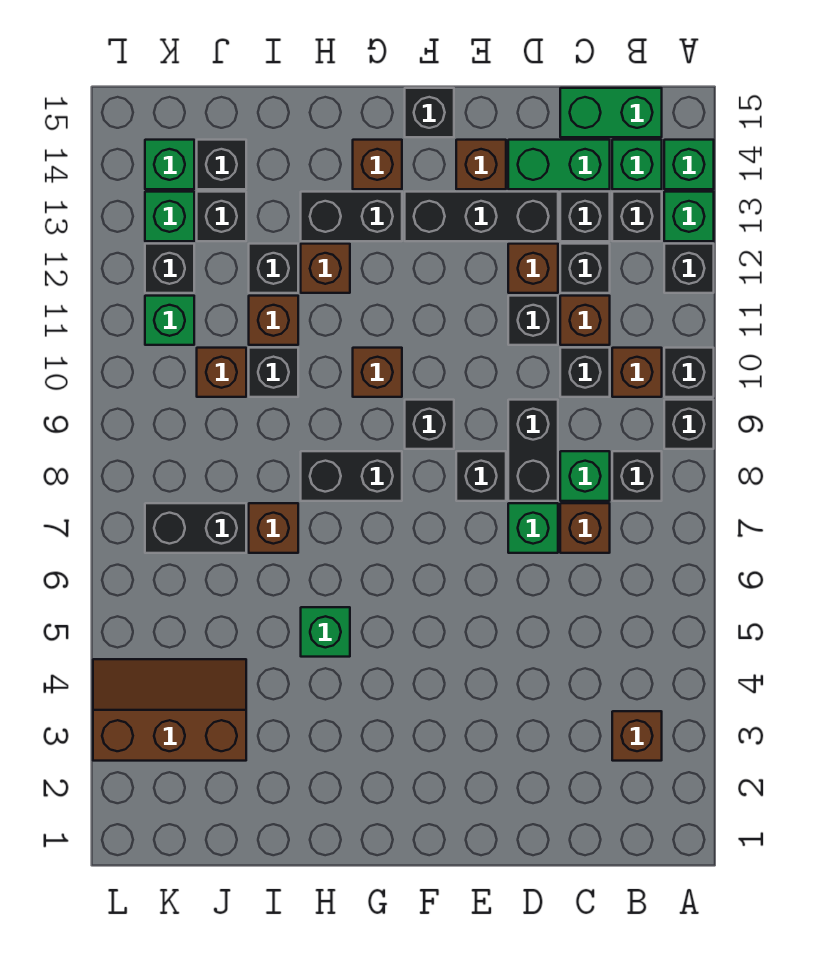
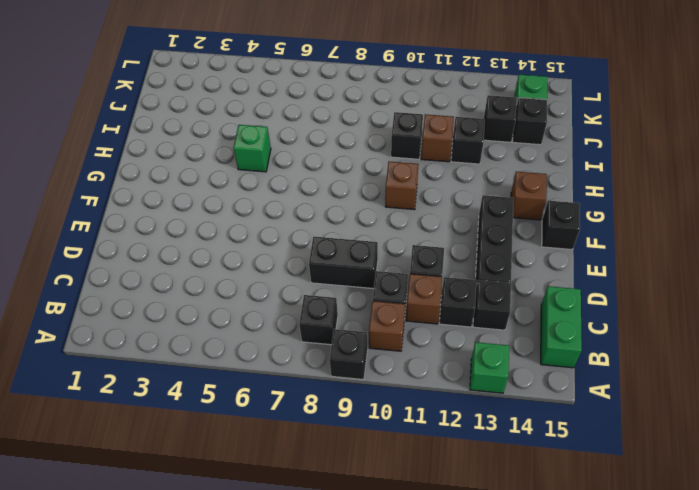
none -> black 1x1 brick [664,348,714,397]
none -> black 1x1 brick [664,244,714,293]
none -> green 1x1 brick [664,140,714,189]
none -> brown 1x1 brick [612,711,662,761]

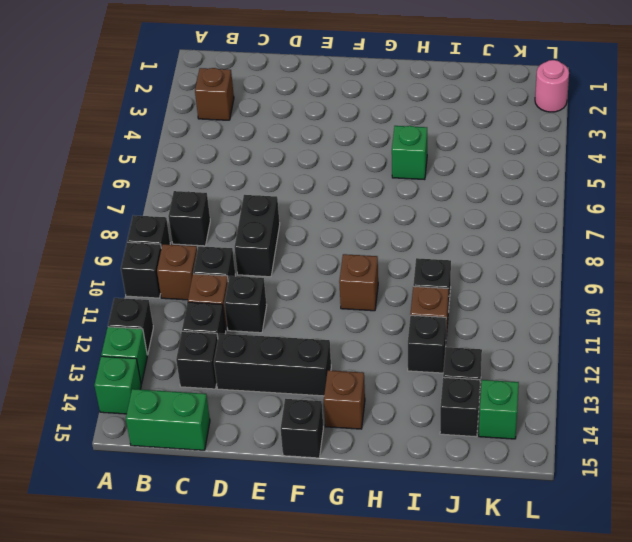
pink 1x1 round brick [535,60,569,112] -> none
none -> black 1x1 brick [612,192,662,241]
none -> green 1x1 brick [612,140,662,189]
none -> brown 1x1 brick [560,503,610,553]
none -> green 1x1 brick [560,451,610,501]

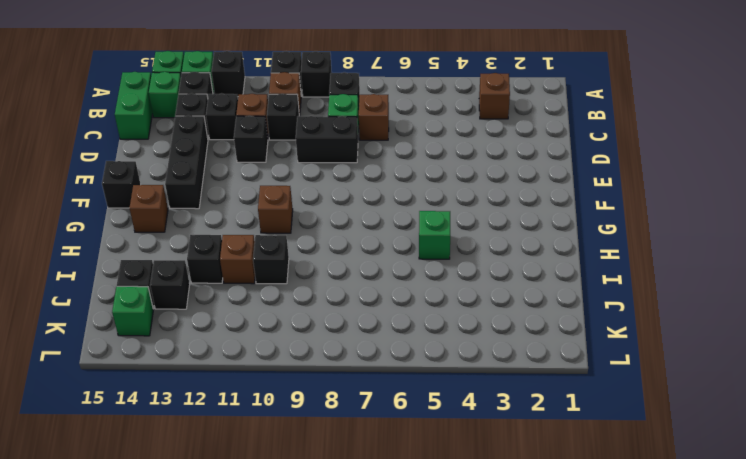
none -> green 1x2 brick [508,140,610,189]
none -> green 1x1 brick [508,503,558,553]
none -> brown 1x1 brick [508,244,558,293]
none -> black 1x1 brick [456,451,506,501]

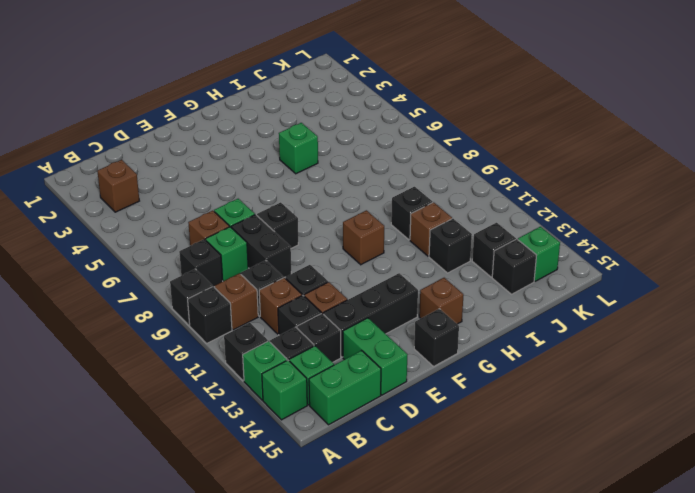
green 1x2 brick [343,318,407,395] -> green 1x2 brick turned to [508,140,610,189]
none -> brown 1x1 brick [456,140,506,189]
none -> black 1x1 brick [405,400,454,449]
none -> black 1x2 brick [301,451,402,501]
none -> black 1x2 brick [301,192,402,241]

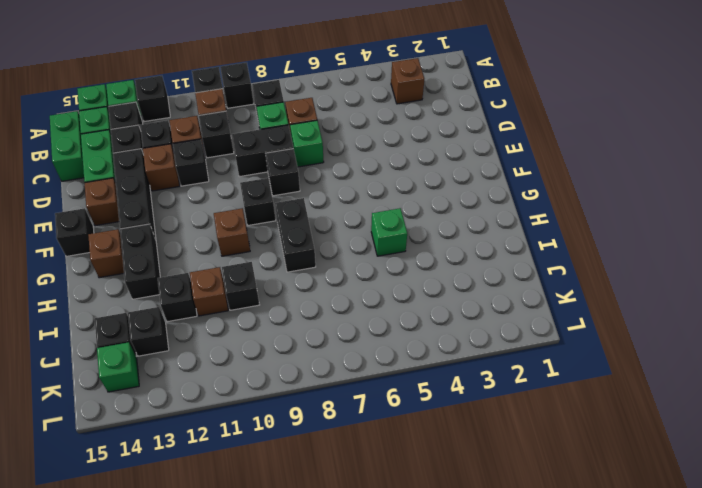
none -> brown 1x1 brick [301,244,350,293]
none -> brown 1x1 brick [249,503,298,553]
none -> brown 2x3 slope [93,659,246,761]
none -> black 1x2 brick [145,503,246,553]

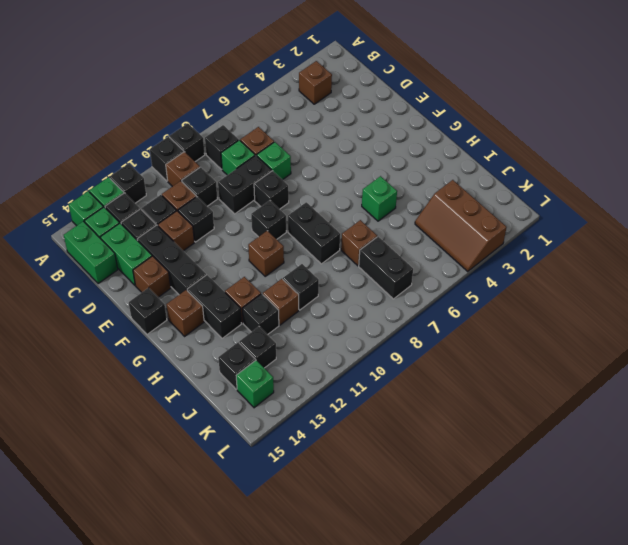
none -> brown 1x1 brick [197,348,246,397]
none -> green 1x1 brick [145,296,194,345]
none -> black 1x1 brick [145,244,194,293]
none -> green 1x1 brick [145,192,194,241]

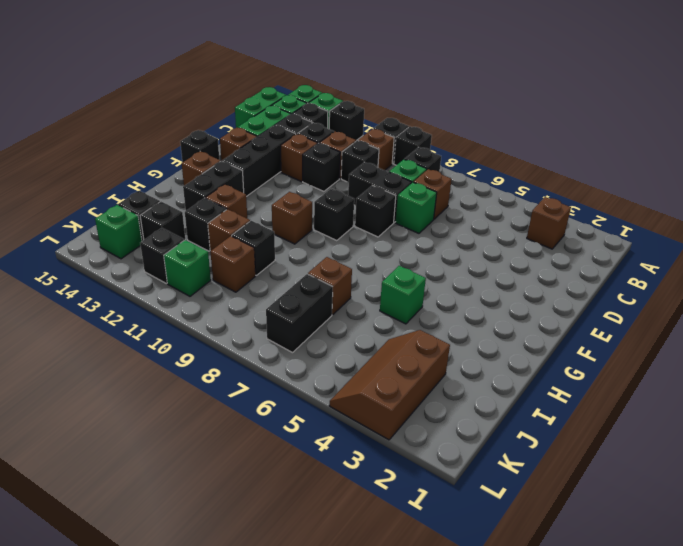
none -> black 1x2 brick [301,451,402,501]
none -> green 1x1 brick [145,192,194,241]

